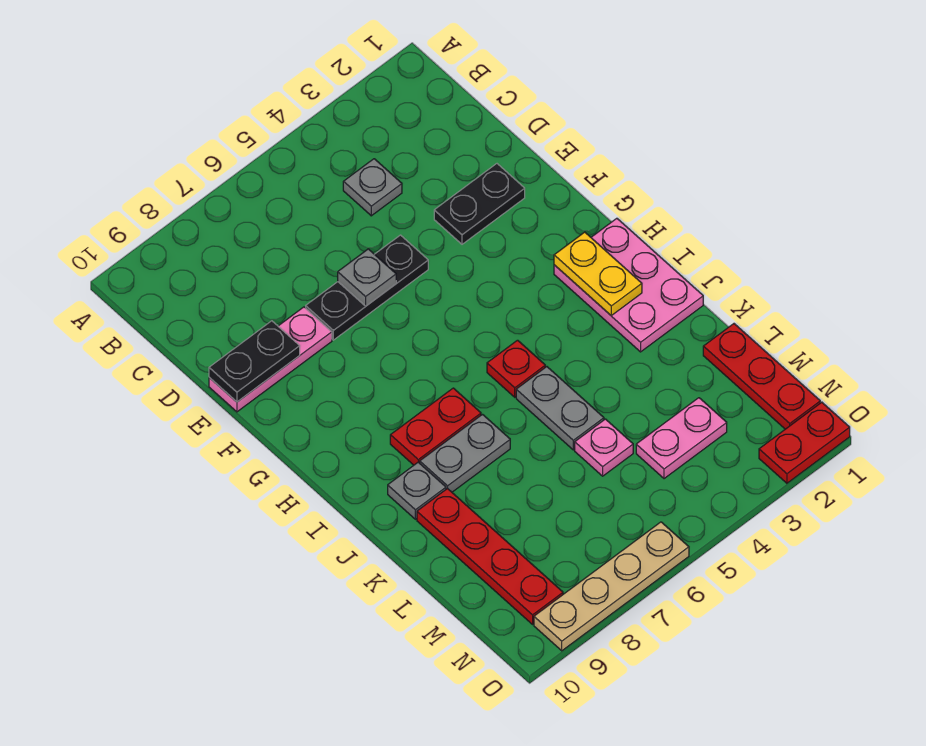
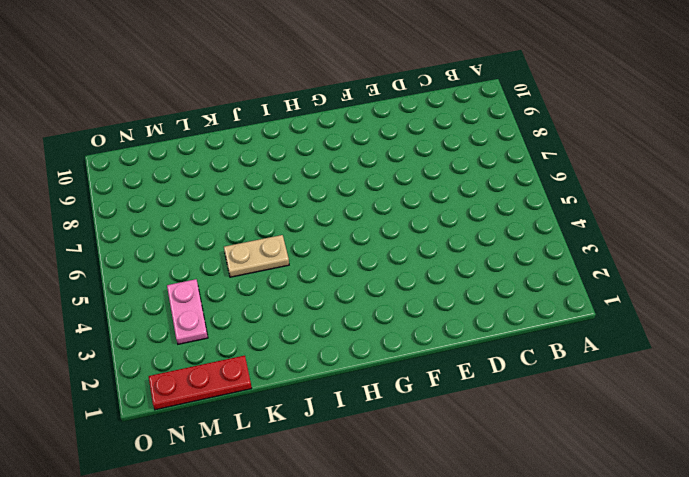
tan 1x2 plate [224,235,289,277] -> grey 1x2 plate [516,367,604,450]
none -> grey 1x1 plate [343,159,402,216]
none -> black 1x2 plate [434,164,525,244]
none -> black 1x3 plate [306,235,428,340]

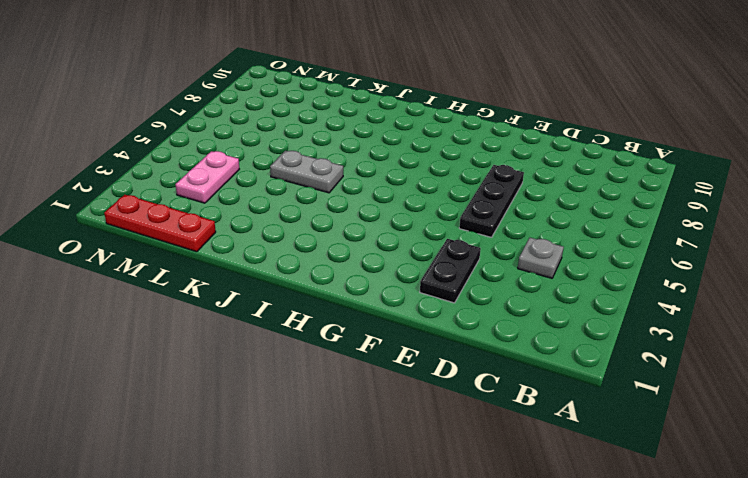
none -> pink 1x3 plate [209,307,332,412]
none -> pink 2x3 plate [554,218,703,352]
none -> red 1x1 plate [487,340,545,397]

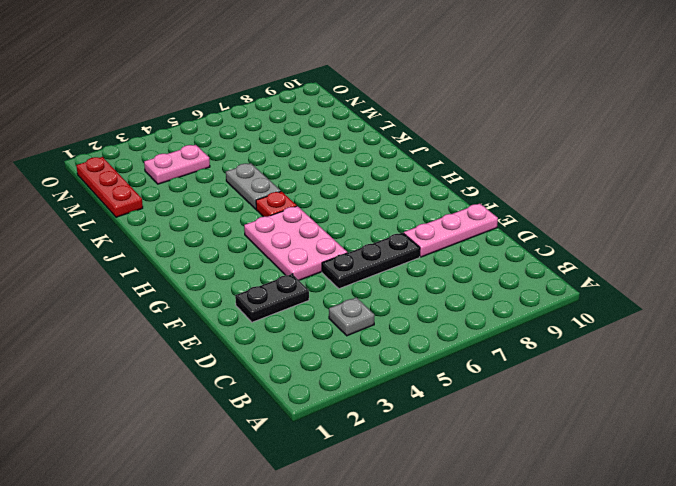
pink 2x3 plate [244,206,347,280] -> pink 2x3 plate moved to [554,218,703,352]
none -> red 1x2 plate [390,388,481,465]
none -> grey 1x2 plate [420,415,510,492]
none -> grey 1x1 plate [388,462,446,519]

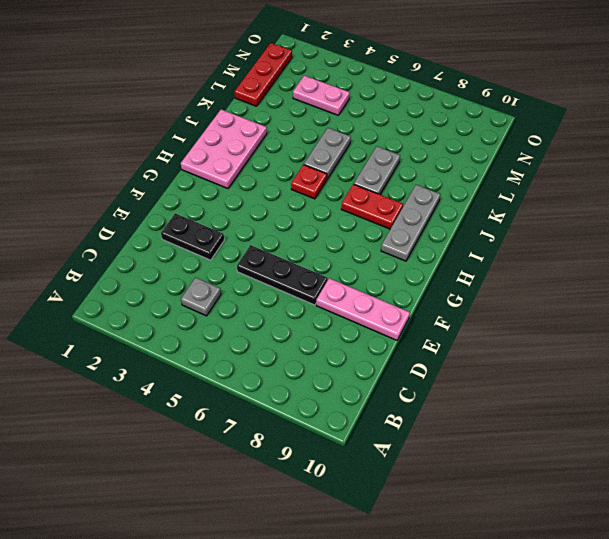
grey 1x3 plate [381,185,440,261] -> grey 1x1 plate [388,462,446,519]
grey 1x2 plate [354,146,400,194] -> grey 1x2 plate turned to [420,415,510,492]
none -> red 1x4 plate [417,488,563,624]
none -> pink 1x1 plate [575,419,633,476]
none -> red 1x2 plate [759,402,850,483]

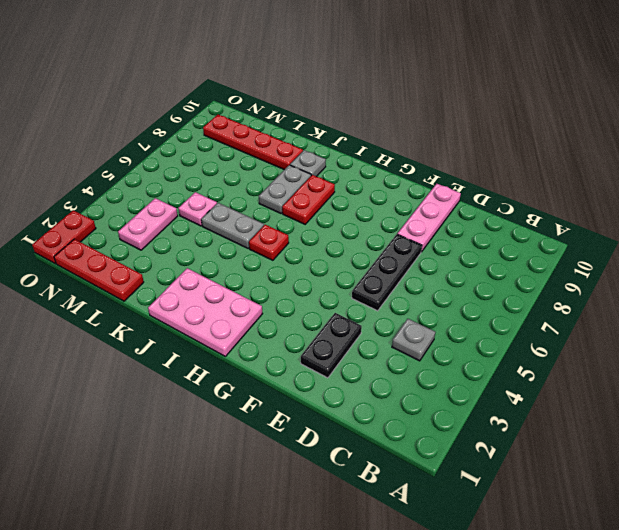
none -> tan 1x4 plate [534,522,689,651]
none -> grey 1x1 plate [338,249,396,306]
none -> black 1x2 plate [209,321,300,402]

